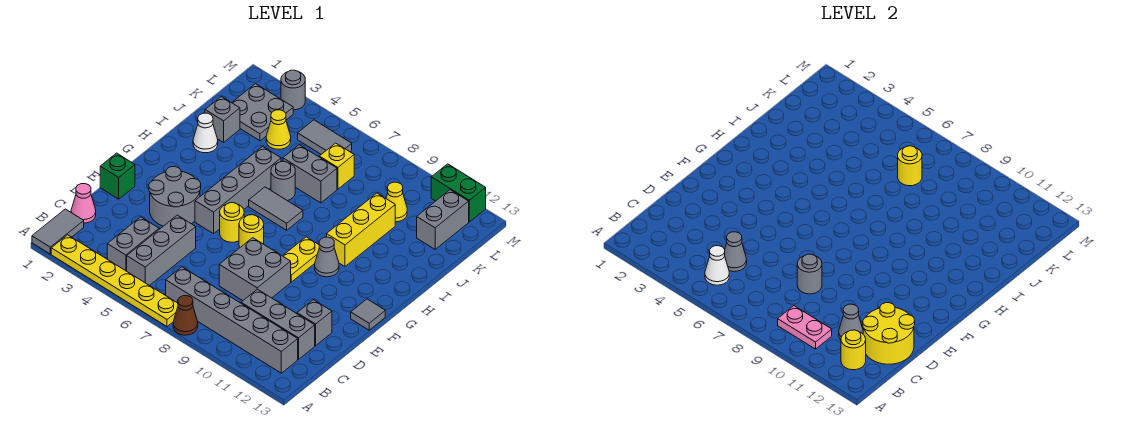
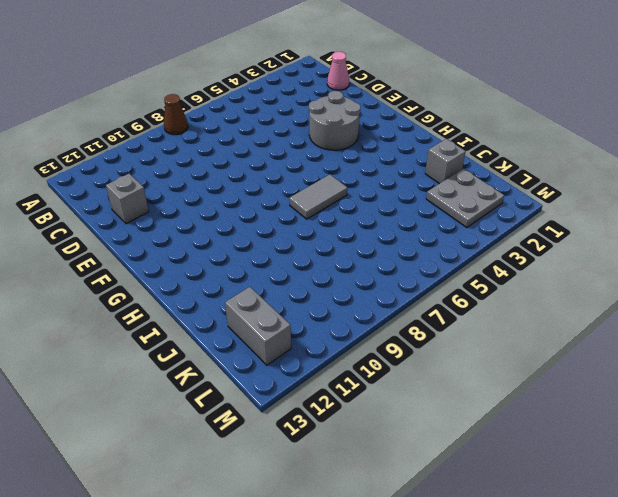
none -> grey 1x2 tile [32,209,84,254]
none -> yellow 1x6 plate [51,235,178,327]
none -> grey 1x2 brick [107,217,159,271]
none -> grey 1x3 brick [127,215,196,286]

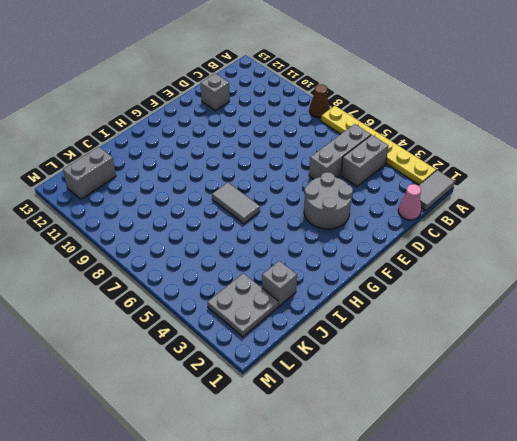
none -> grey 1x6 brick [166,267,298,373]
none -> grey 1x3 brick [241,289,315,359]
none -> grey 2x2 brick [219,238,291,301]
none -> green 1x1 brick [100,153,135,199]

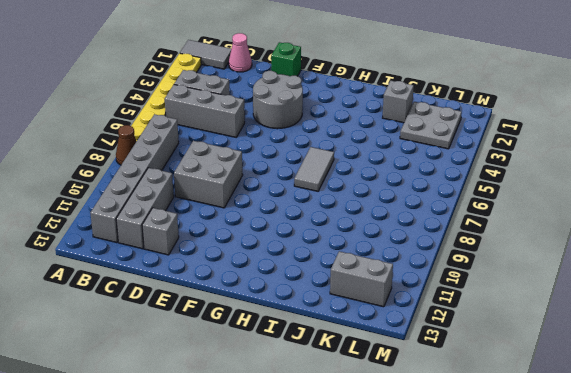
none -> grey 1x4 brick [195,146,281,234]
none -> yellow 1x1 round brick [220,203,244,242]
none -> yellow 1x1 round brick [239,215,264,248]
none -> yellow 1x2 plate [283,237,319,282]

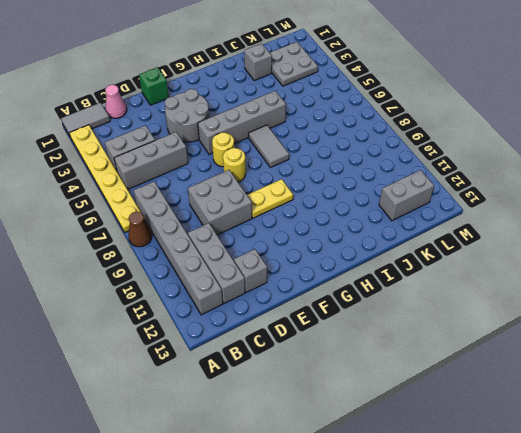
none -> grey 1x1 tile [351,299,385,330]
none -> grey 1x1 cone [315,237,339,277]
none -> yellow 1x3 brick [327,193,395,266]
none -> white 1x1 cone [193,113,218,153]

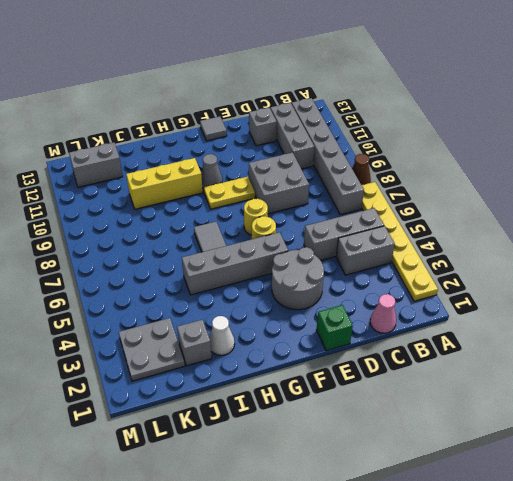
none -> grey 1x2 tile [32,209,84,254]
none -> grey 1x1 round brick [271,161,295,201]
none -> grey 1x2 brick [283,145,337,203]
none -> yellow 1x1 cone [266,110,291,149]

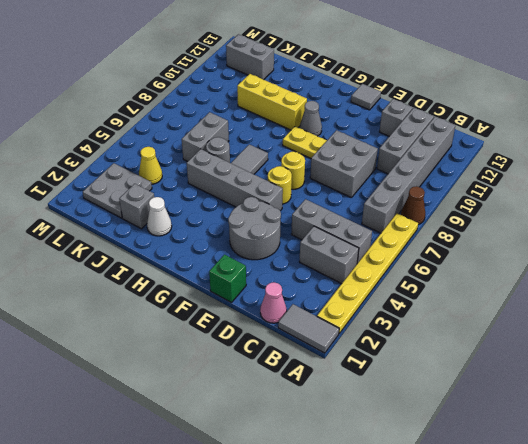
none -> yellow 1x1 brick [319,143,354,189]
none -> yellow 1x1 cone [386,182,407,222]
none -> grey 1x2 tile [298,120,352,154]
none -> grey 1x1 round brick [281,70,305,110]

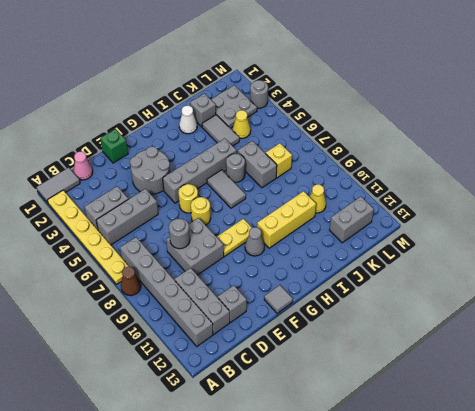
grey 1x2 tile [202,115,239,146] -> grey 1x2 tile moved to [298,120,352,154]
none -> green 1x2 brick [431,164,486,222]
none -> white 1x1 cone [705,246,729,285]
none -> pink 1x2 plate [778,306,832,349]
none -> yellow 1x1 round brick [841,330,866,370]

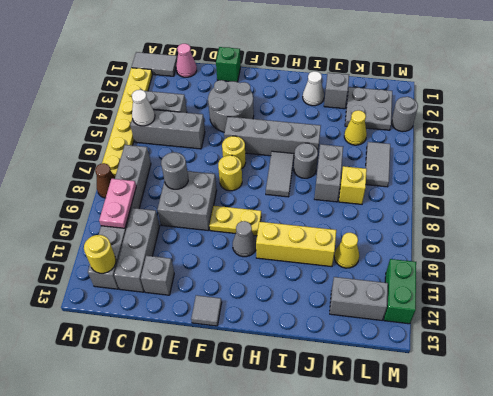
none -> grey 1x1 cone [725,232,747,272]
none -> grey 1x1 cone [839,304,863,340]
none -> yellow 2x2 round brick [863,303,915,364]
none -> yellow 1x1 round brick [898,146,922,186]

